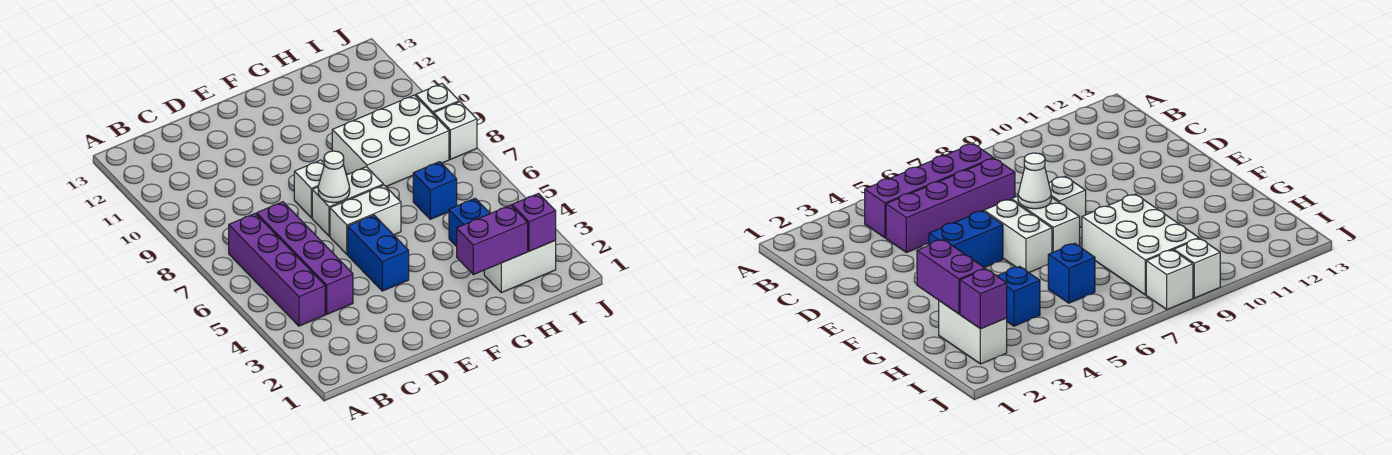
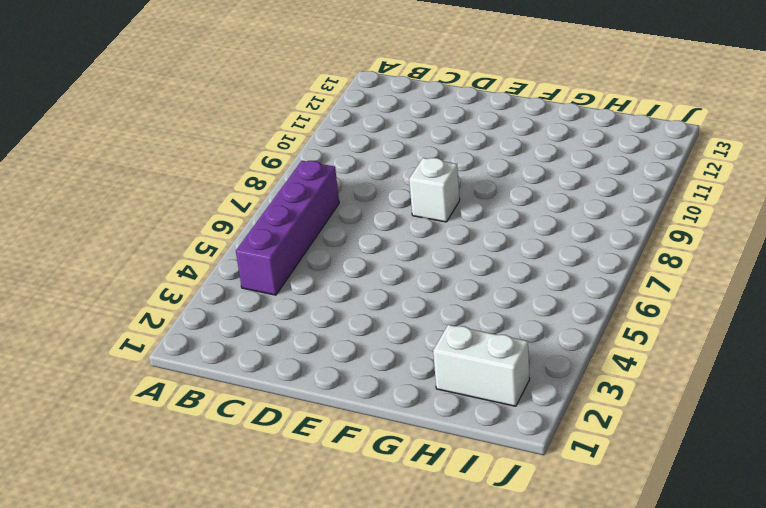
none -> purple 1x4 brick [257,202,353,314]
none -> blue 1x2 brick [348,215,409,291]
none -> white 1x2 brick [330,185,401,254]

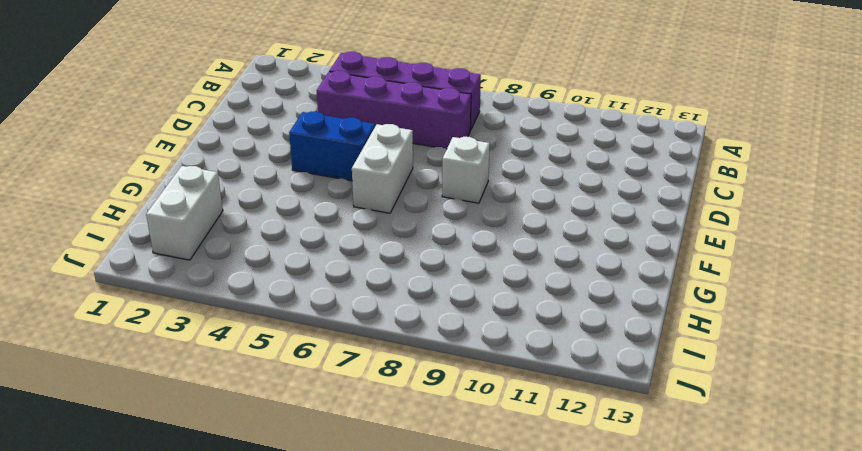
none -> white 1x2 brick [312,167,383,236]
none -> white 2x3 brick [332,95,449,186]
none -> blue 1x1 brick [449,198,490,247]

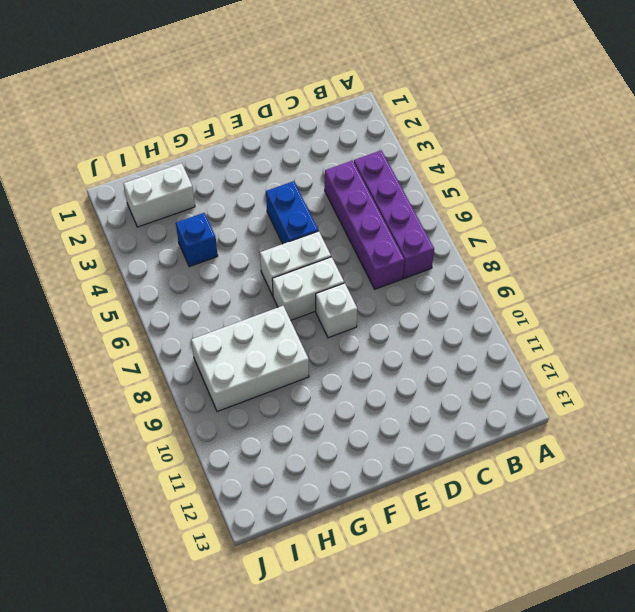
none -> blue 1x1 brick [413,162,457,219]
none -> white 1x1 brick [434,102,477,159]
none -> white 1x1 brick [416,84,459,115]

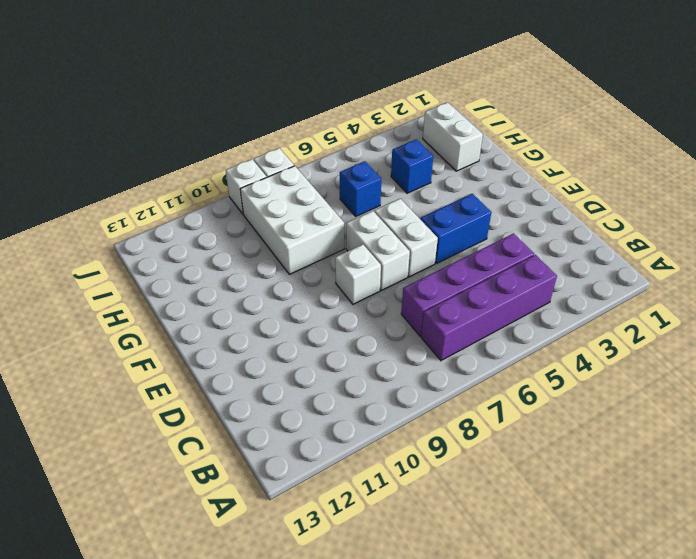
none -> white 1x1 cone [318,151,350,203]
none -> purple 1x2 brick [457,205,528,275]
none -> purple 1x1 brick [512,194,556,251]

